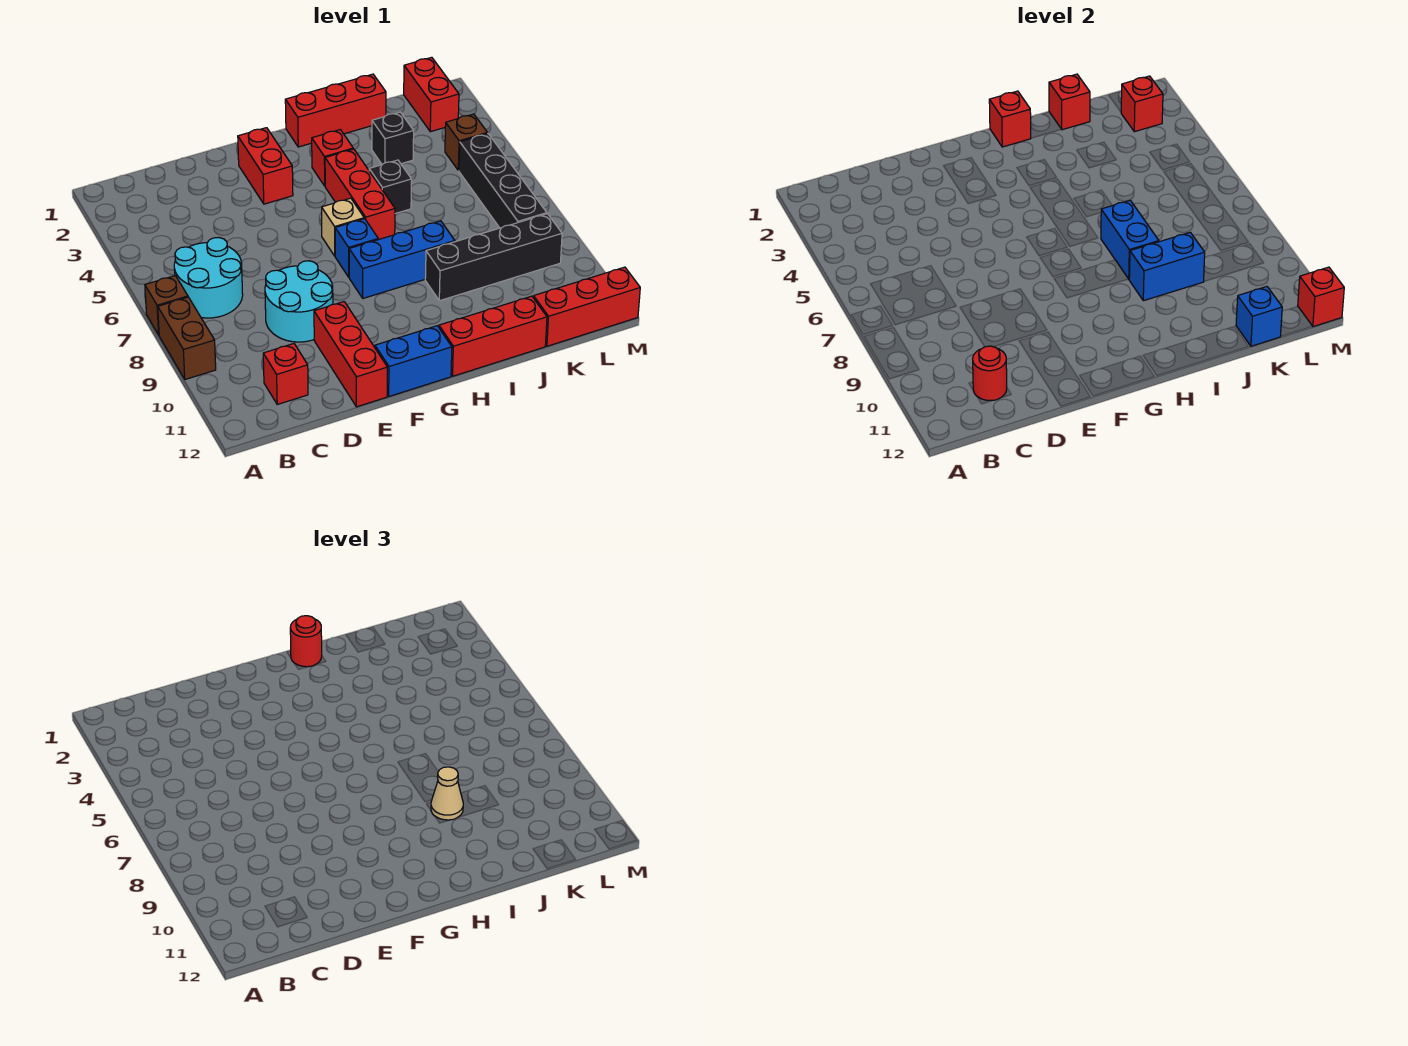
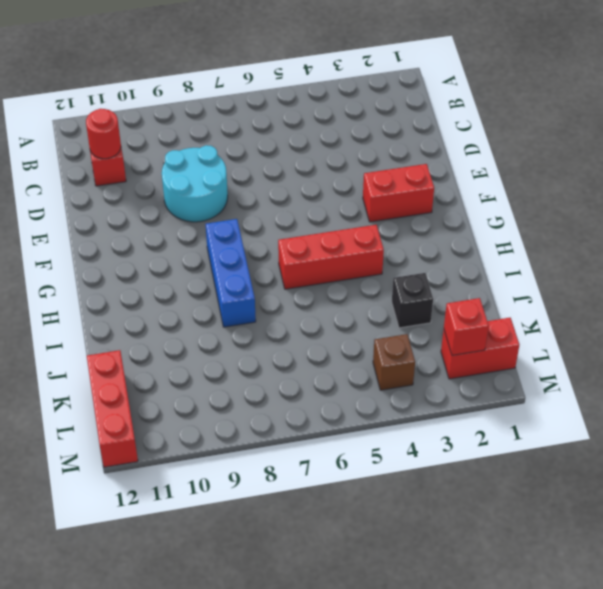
none -> brown 1x1 brick [145,276,188,335]
none -> brown 1x2 brick [158,297,216,379]
none -> cyan 2x2 round brick [174,237,243,318]
none -> red 1x3 brick [314,302,387,407]

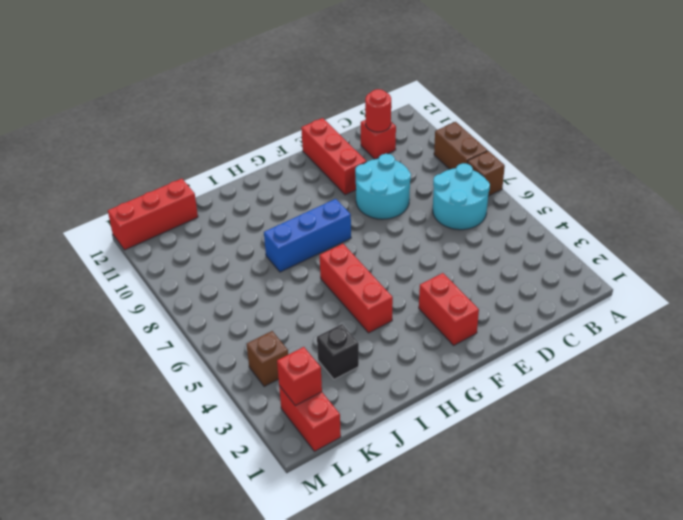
none -> blue 1x2 brick [375,326,452,396]
none -> tan 1x1 brick [322,198,364,256]
none -> blue 1x1 brick [335,219,378,277]
none -> red 1x3 brick [285,74,386,147]

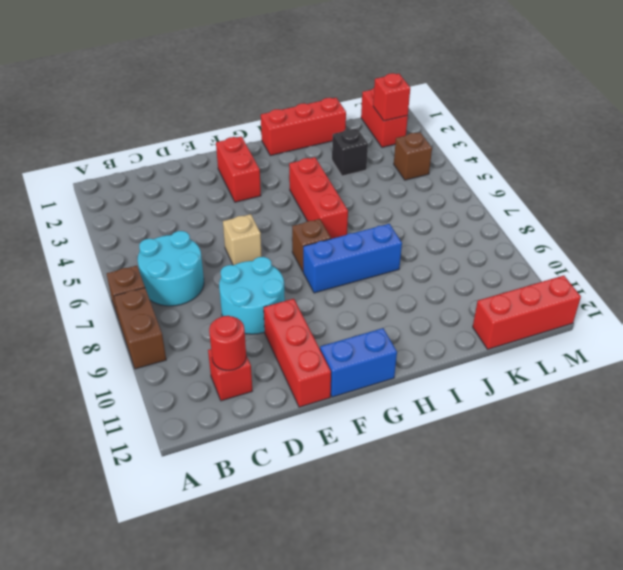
tan 1x1 brick [223,214,262,265] -> tan 1x1 brick moved to [322,198,364,256]
brown 1x1 brick [292,219,331,271] -> blue 1x1 brick [335,219,378,277]
none -> red 1x1 brick [312,130,353,186]
none -> red 1x3 brick [439,296,547,376]
none -> black 1x1 brick [369,160,412,214]
none -> black 1x4 brick [425,214,562,301]

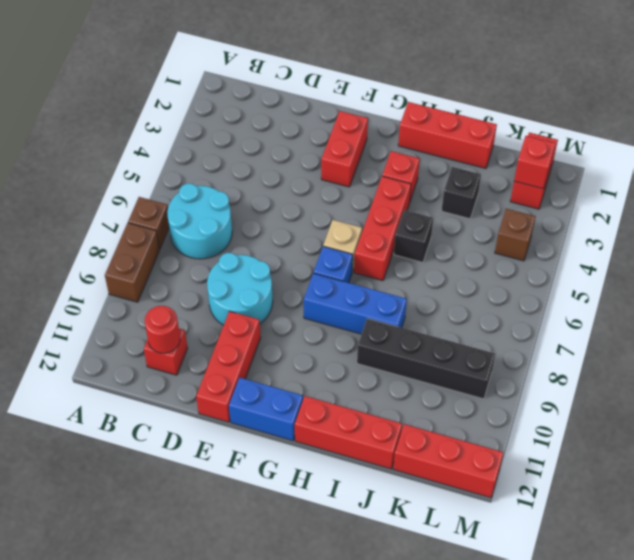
none -> black 1x4 brick [459,133,547,228]
none -> red 1x1 brick [989,91,1031,147]
none -> blue 1x2 brick [1101,200,1159,279]
none -> blue 1x2 brick [1129,232,1205,301]

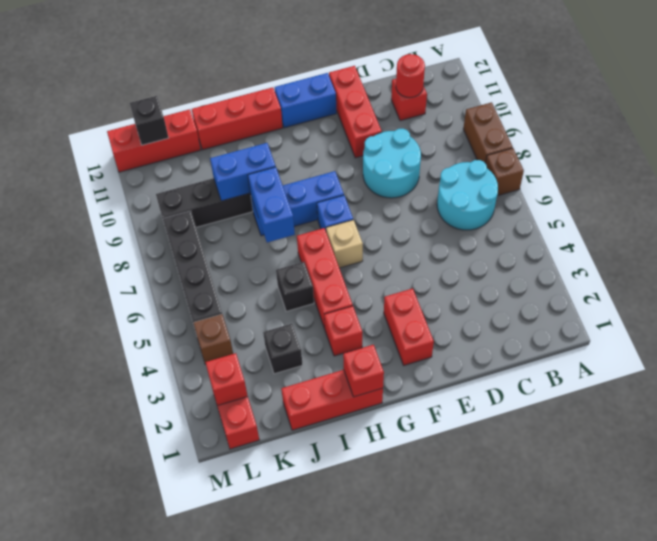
black 1x1 brick [130,96,169,145] -> none
none -> red 1x1 brick [1049,74,1090,130]
none -> blue 1x1 brick [1236,287,1282,346]
none -> red 1x1 brick [1298,267,1344,327]
none -> red 1x1 round brick [290,616,322,667]

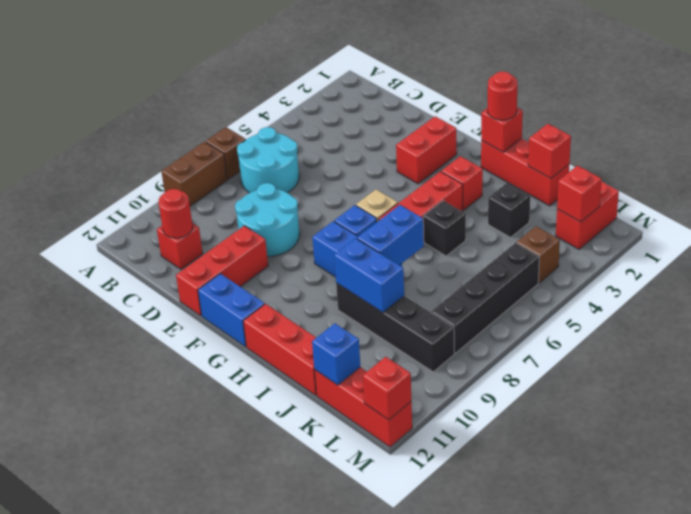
none -> tan 1x1 cone [431,767,463,820]

